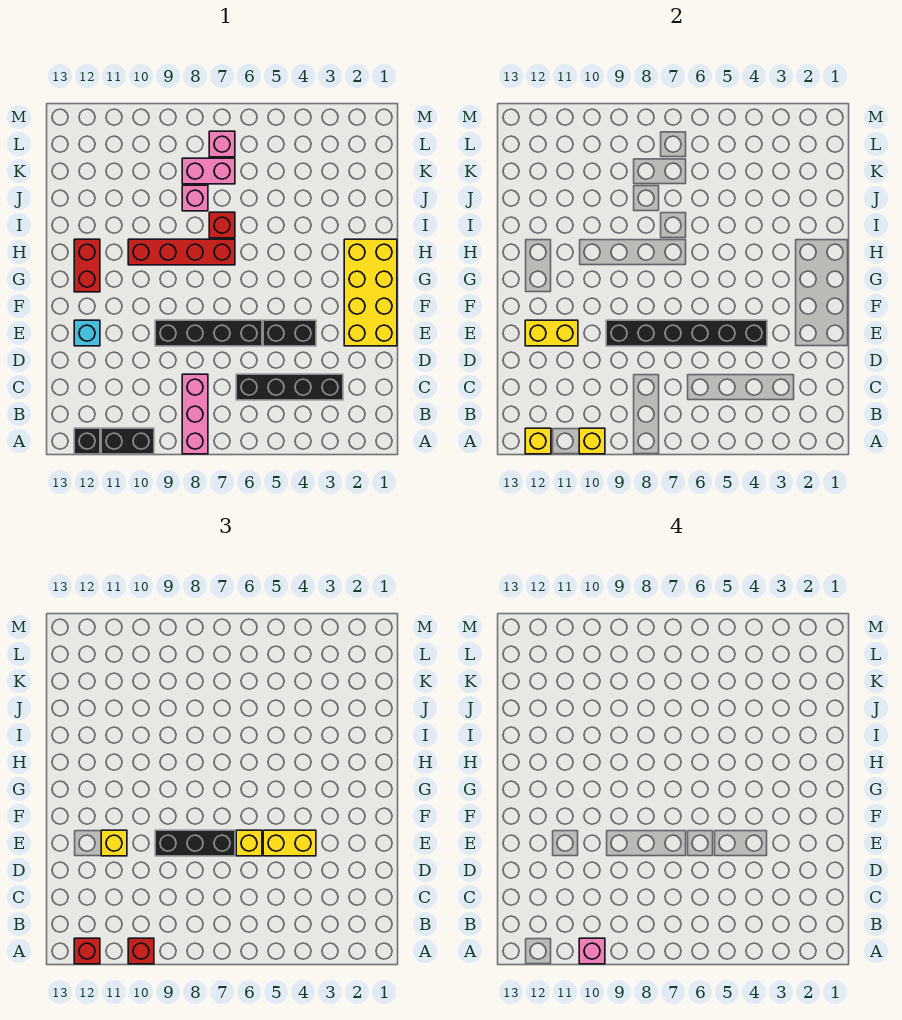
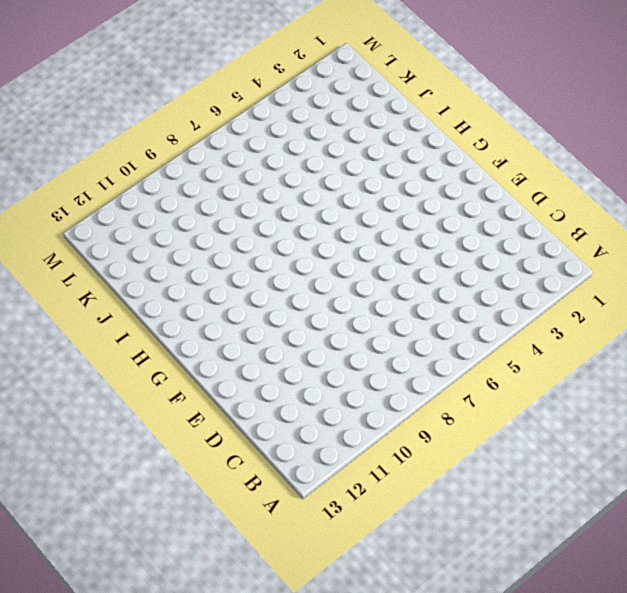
none -> pink 1x3 brick [182,374,208,454]
none -> black 1x2 brick [101,428,154,454]
none -> black 1x1 brick [74,428,100,454]

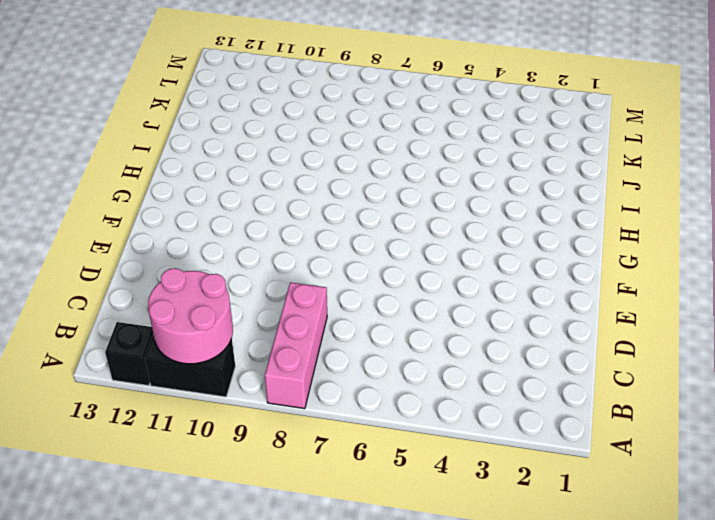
pink 2x2 round brick [148,268,233,364] -> yellow 1x1 brick [579,428,605,454]
none -> black 1x4 brick [236,374,343,400]
none -> yellow 2x4 brick [344,239,397,346]
none -> black 1x2 brick [263,320,316,346]

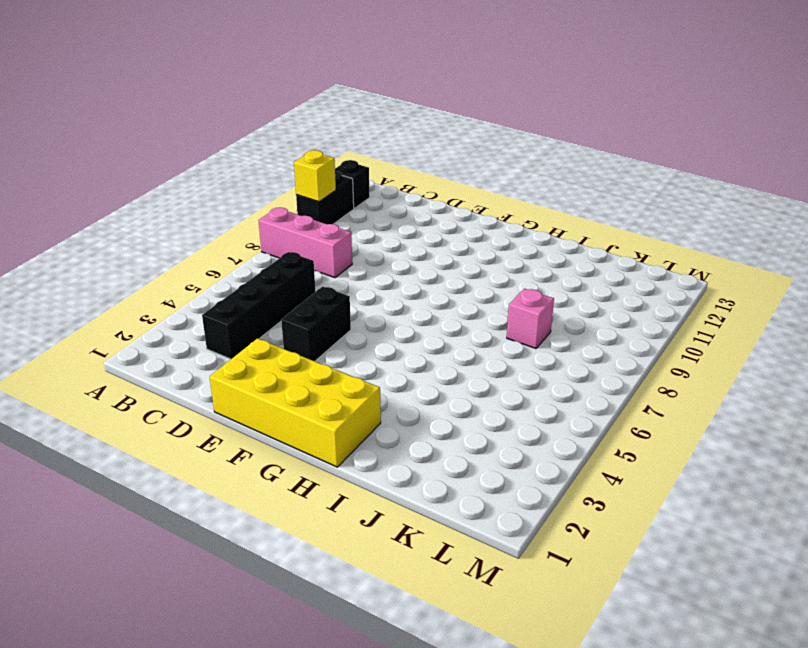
none -> black 1x4 brick [155,320,262,346]
none -> cyan 1x1 brick [74,320,100,346]
none -> red 1x2 brick [74,239,100,292]

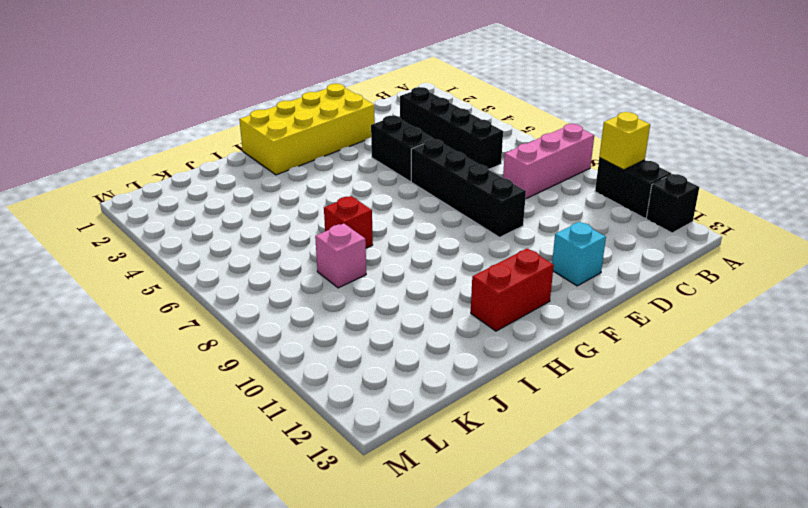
none -> red 1x4 brick [128,239,235,265]
none -> pink 1x2 brick [182,158,235,184]
none -> pink 1x1 brick [209,131,235,157]

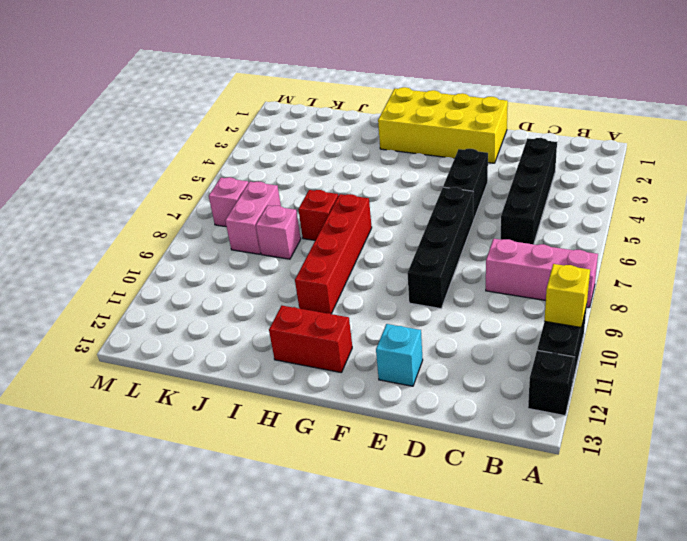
none -> yellow 1x1 brick [525,428,551,454]
none -> black 1x6 brick [606,320,767,346]
none -> yellow 1x2 brick [525,320,578,346]

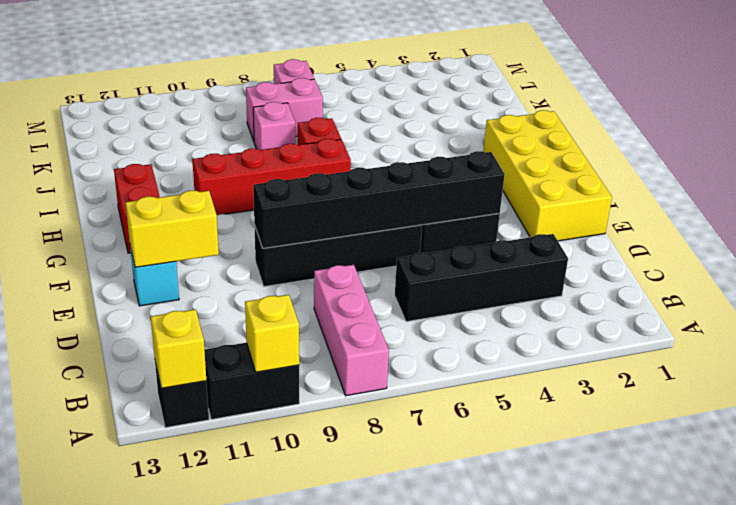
none -> red 1x1 brick [128,938,154,964]
none -> red 1x1 brick [74,938,100,964]
none -> yellow 1x2 brick [263,830,316,856]

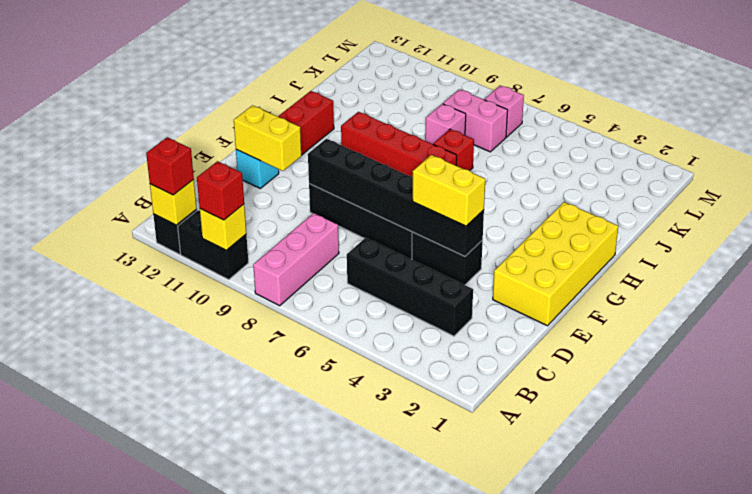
none -> yellow 1x1 brick [236,830,262,856]
none -> black 1x3 brick [155,830,235,856]
none -> yellow 1x1 brick [101,830,127,856]

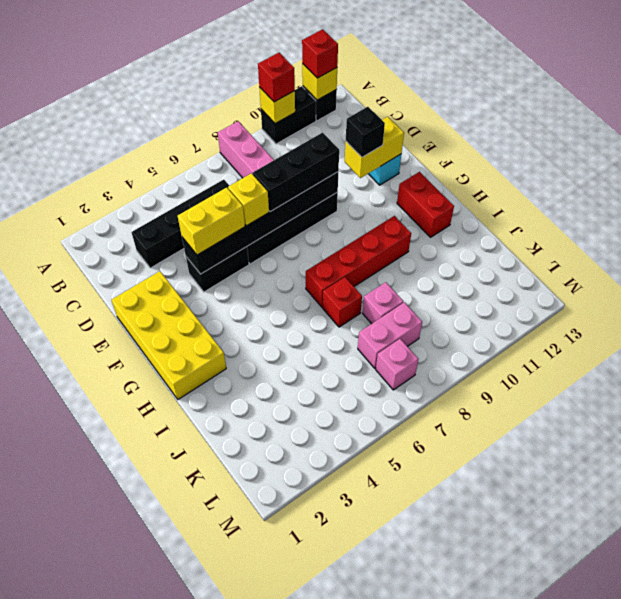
black 1x1 brick [346,107,385,157] -> yellow 1x1 brick [101,830,127,856]
none -> pink 1x1 brick [579,938,605,964]

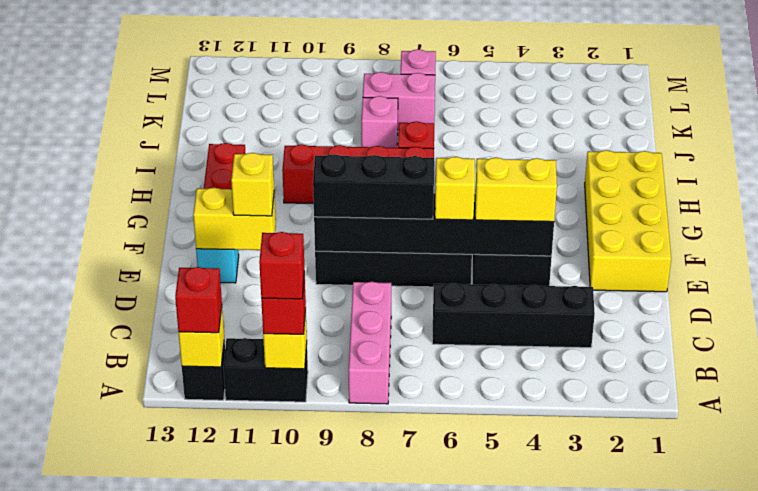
red 1x1 brick [259,232,305,299] -> pink 1x1 brick [579,938,605,964]

